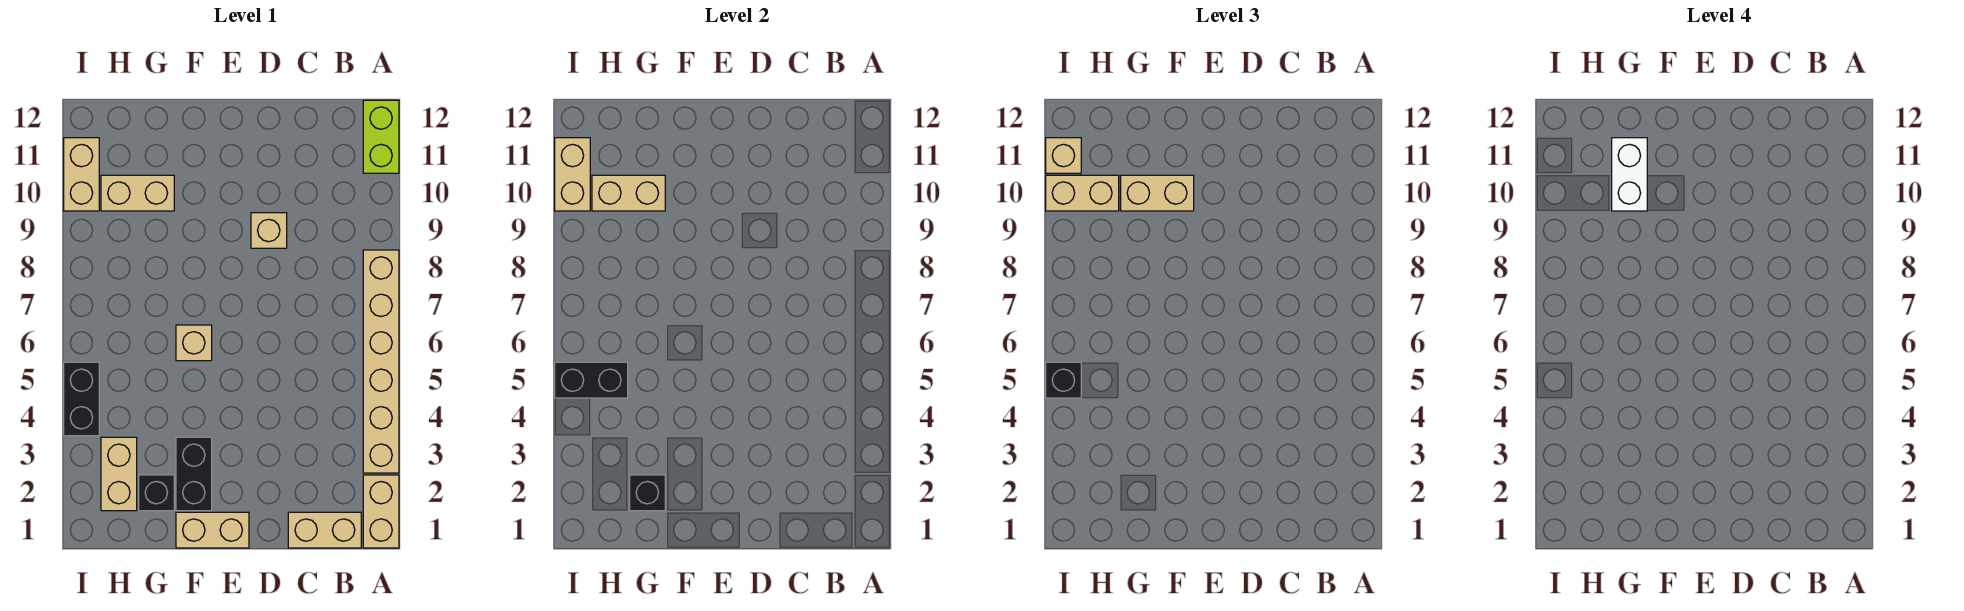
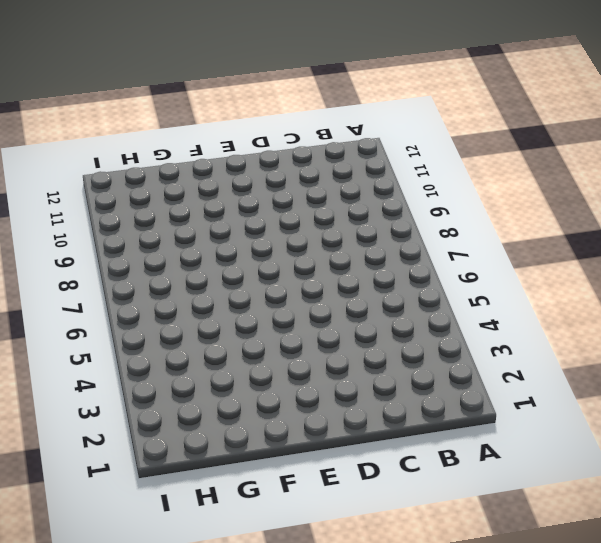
none -> tan 1x2 brick [363,475,399,548]
none -> tan 1x6 brick [363,250,399,473]
none -> lime 1x2 brick [363,100,399,173]

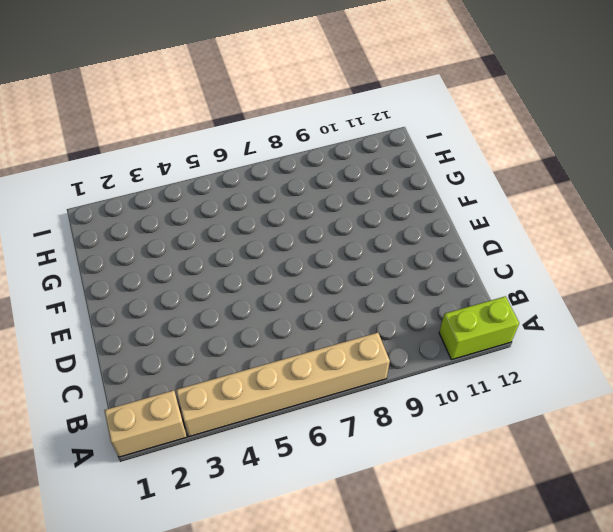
none -> tan 1x2 brick [288,512,361,548]
none -> tan 1x1 brick [251,213,287,248]
none -> tan 1x2 brick [176,512,249,548]

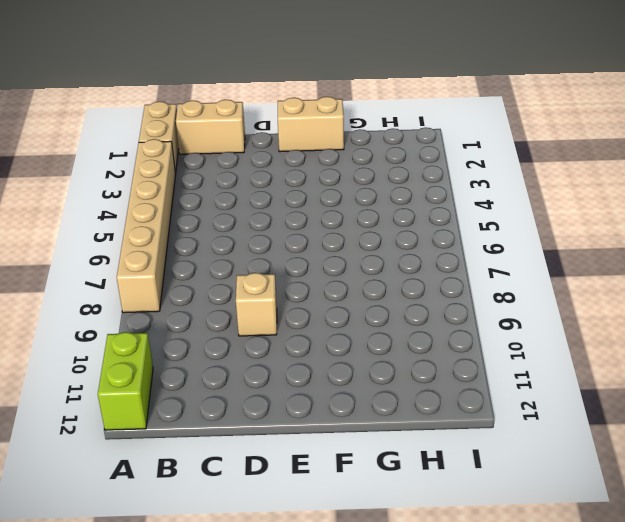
none -> black 1x2 brick [176,437,212,511]
none -> tan 1x1 brick [176,325,212,361]
none -> black 1x1 brick [139,475,174,511]

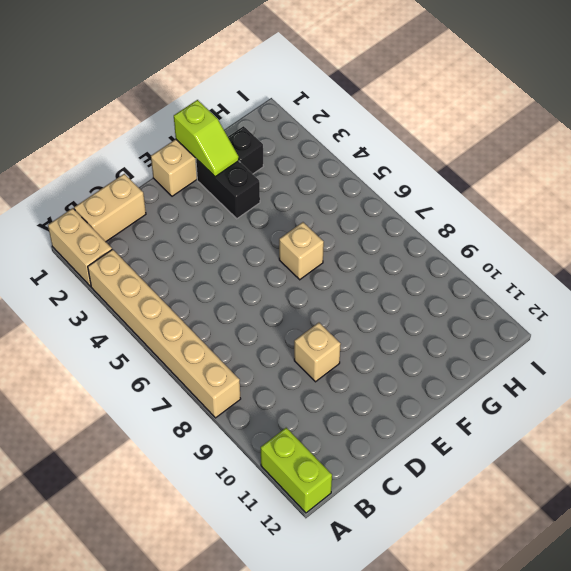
lime 1x2 slope [174,100,239,177] -> none
none -> tan 1x2 brick [101,175,174,211]
none -> tan 1x2 brick [101,437,137,511]
none -> black 1x2 brick [64,362,99,436]

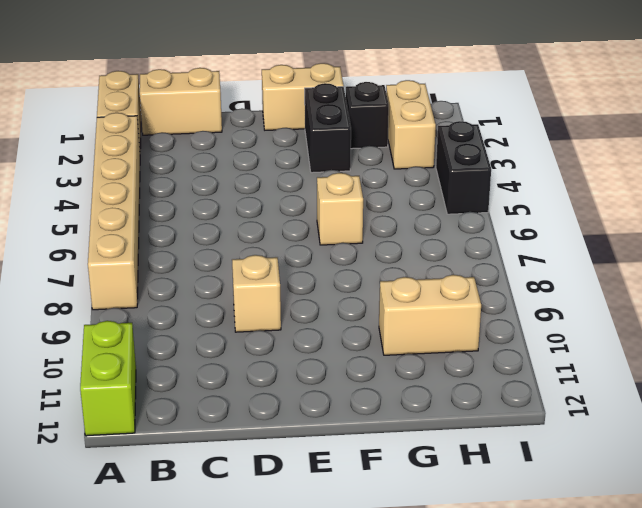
none -> tan 1x2 brick [64,138,99,211]
none -> black 1x1 brick [630,475,665,511]
none -> tan 1x2 brick [592,175,665,211]

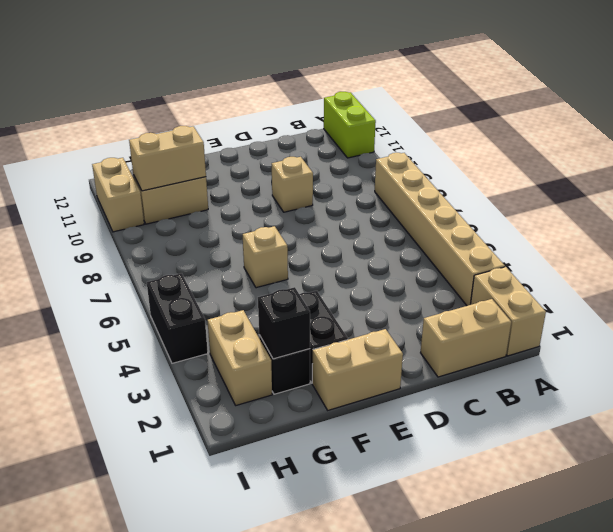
none -> black 1x2 brick [555,362,628,398]
none -> tan 1x2 brick [555,138,590,211]
none -> tan 1x2 brick [1121,175,1194,211]

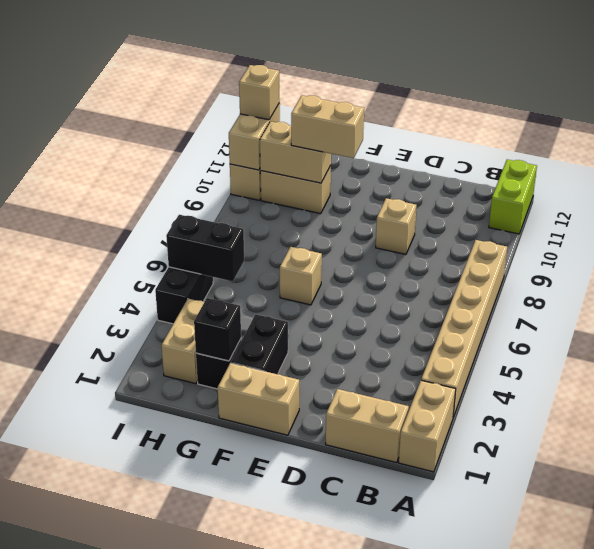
none -> tan 1x2 brick [1046,175,1119,211]
none -> black 1x1 brick [1046,362,1081,398]
none -> white 1x2 brick [1612,138,1647,211]

